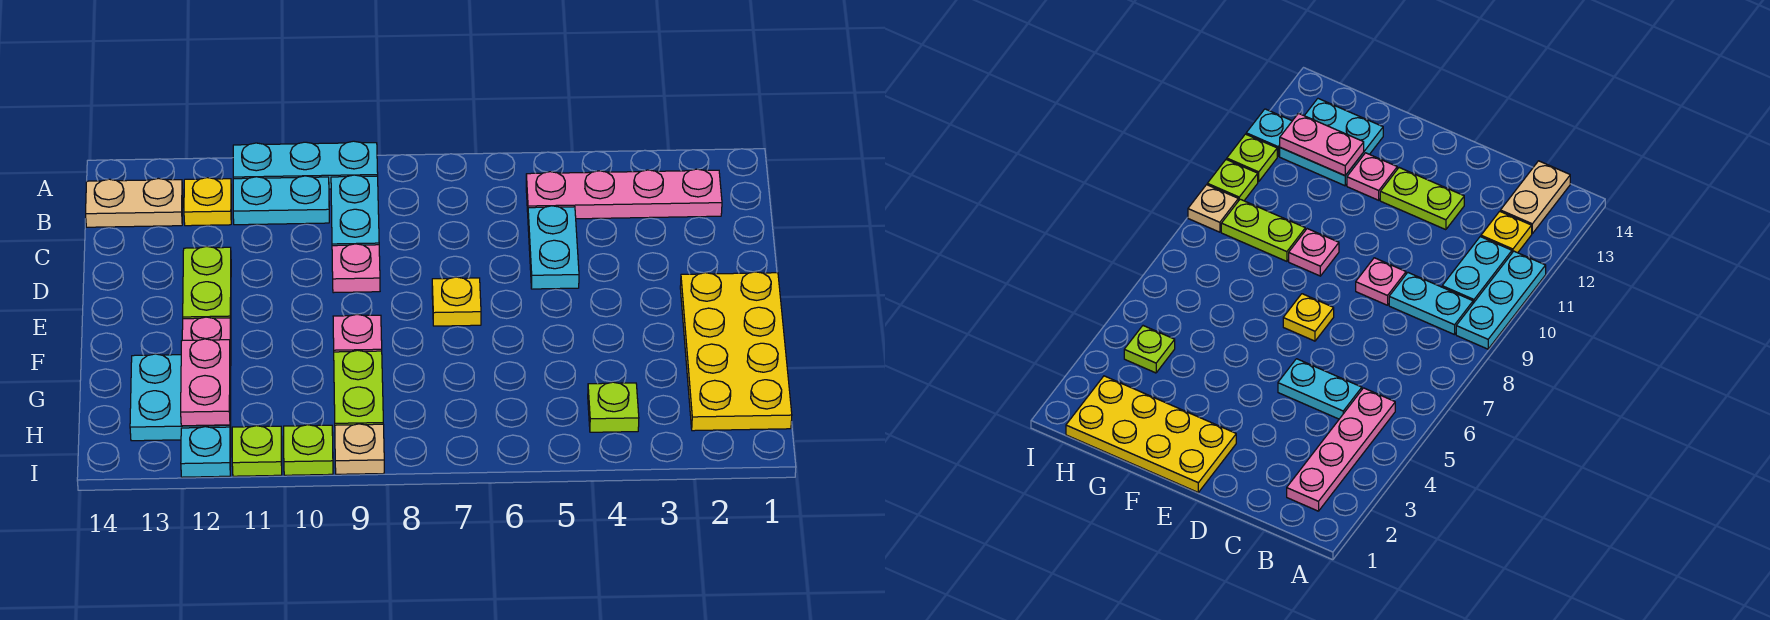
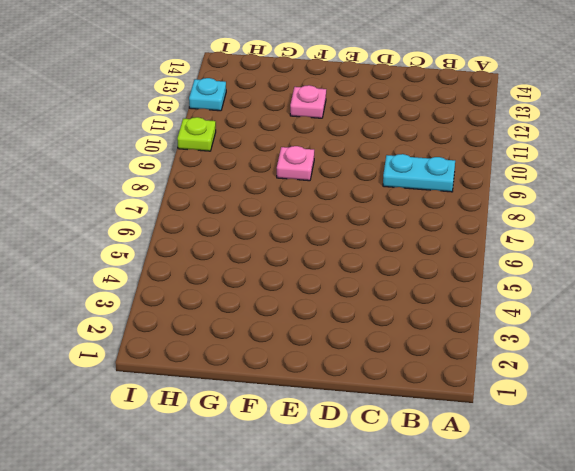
none -> cyan 1x3 plate [233,141,378,189]
none -> pink 1x4 plate [526,169,722,219]
none -> cyan 1x2 plate [233,176,329,225]

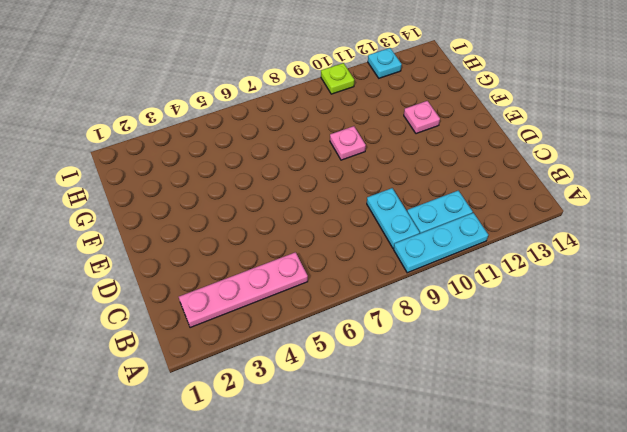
none -> yellow 1x1 plate [184,178,231,226]
none -> tan 1x2 plate [86,178,183,227]
none -> cyan 1x2 plate [528,206,579,289]

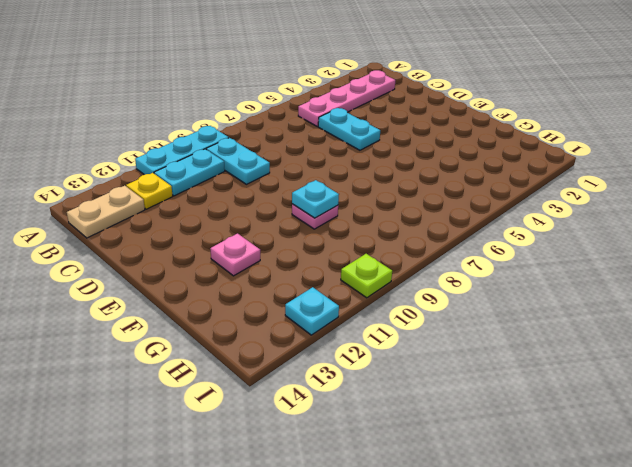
cyan 1x1 plate [292,180,339,218] -> none
none -> pink 1x1 plate [332,244,380,293]
none -> lime 1x2 plate [183,246,231,320]
none -> yellow 2x4 plate [680,272,792,431]

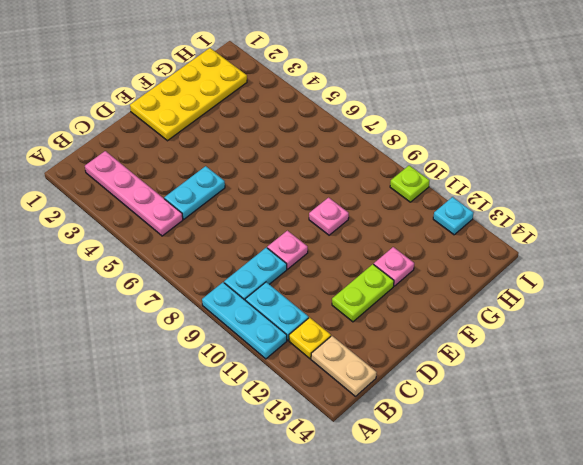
none -> yellow 1x1 plate [432,277,481,326]
none -> lime 1x2 plate [334,350,383,425]
none -> cyan 2x2 plate [130,354,231,441]

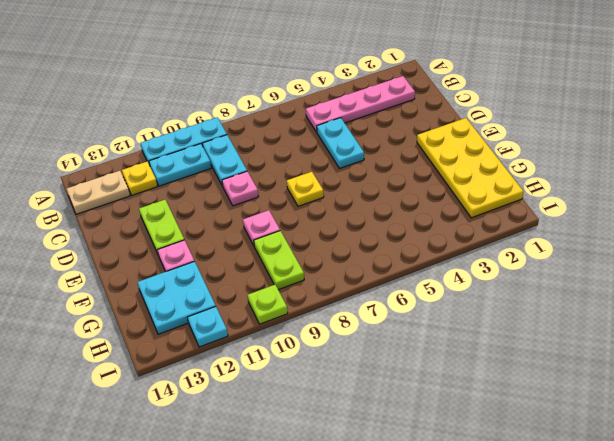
none -> lime 1x1 plate [588,382,639,432]
none -> tan 1x1 plate [335,424,384,474]
none -> lime 1x1 plate [232,426,282,476]

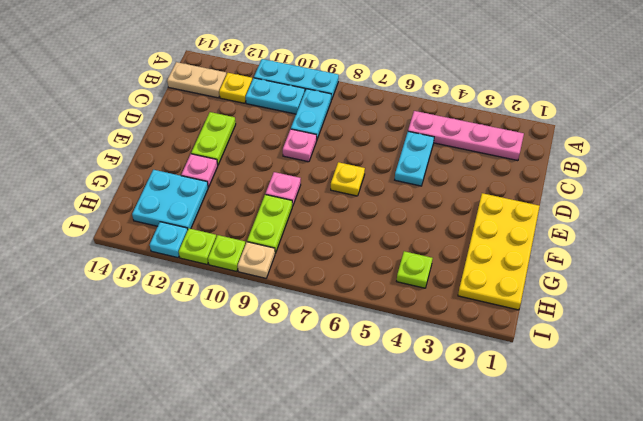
none -> pink 1x2 plate [181,339,230,426]

